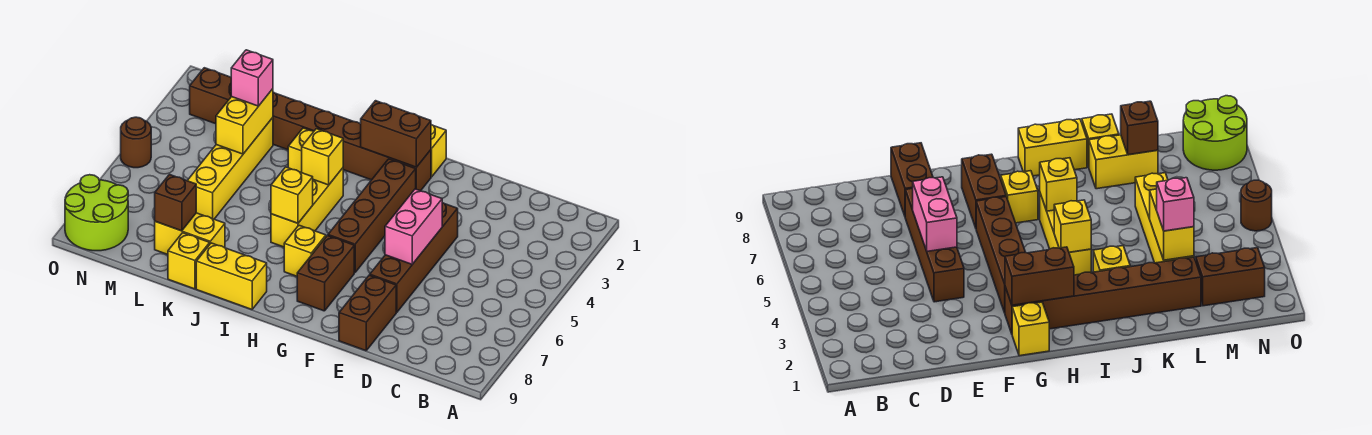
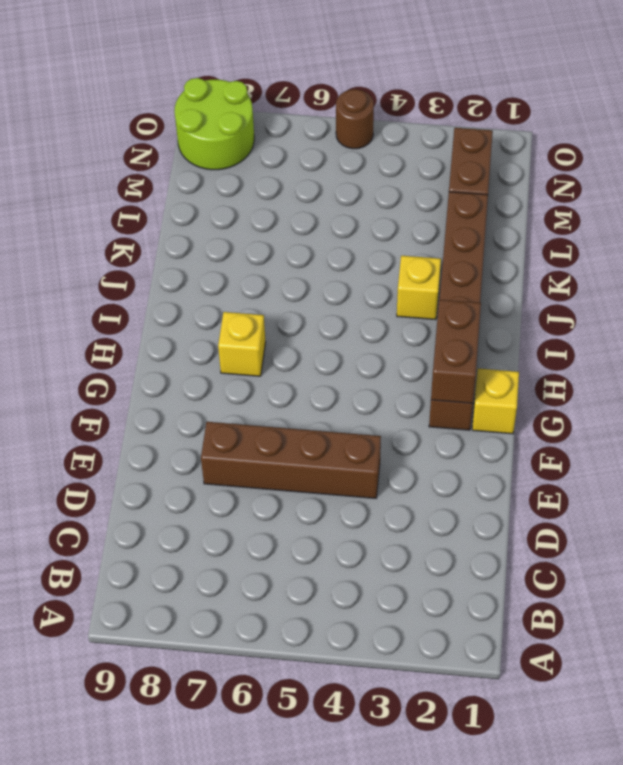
none -> brown 1x2 brick [339,275,396,351]
none -> brown 1x4 brick [328,159,416,273]
none -> brown 1x2 brick [297,236,354,311]

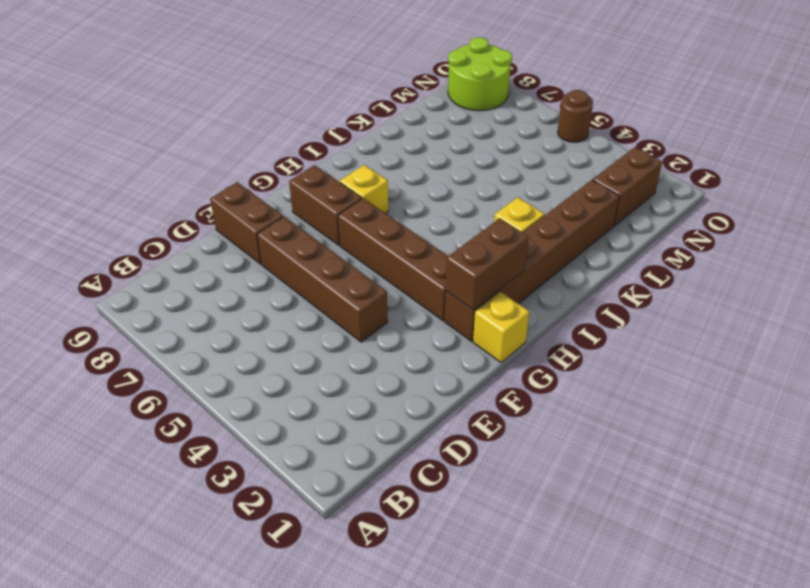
none -> yellow 1x3 brick [271,168,343,247]
none -> yellow 1x2 brick [196,243,267,309]
none -> yellow 1x2 brick [155,213,225,255]

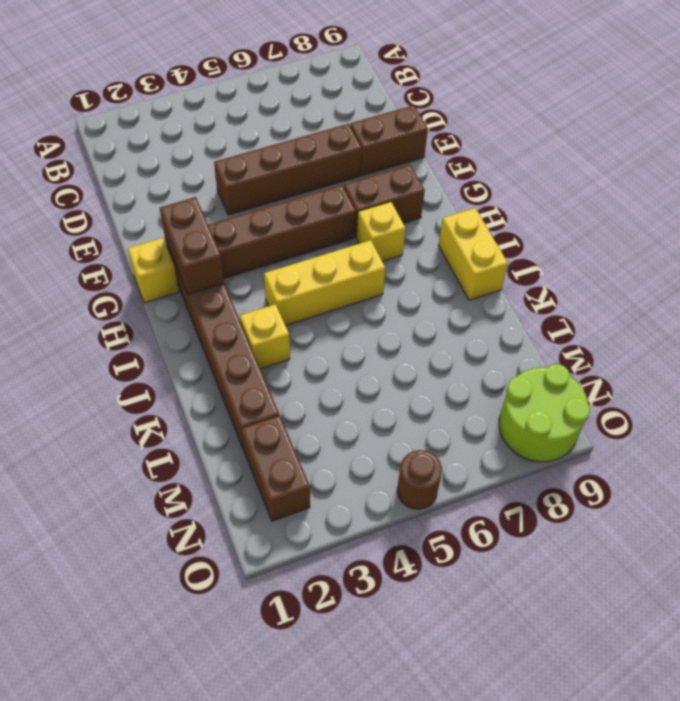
none -> yellow 1x2 brick [155,213,225,255]
none -> yellow 1x1 brick [168,233,210,289]
none -> yellow 1x4 brick [187,118,273,219]

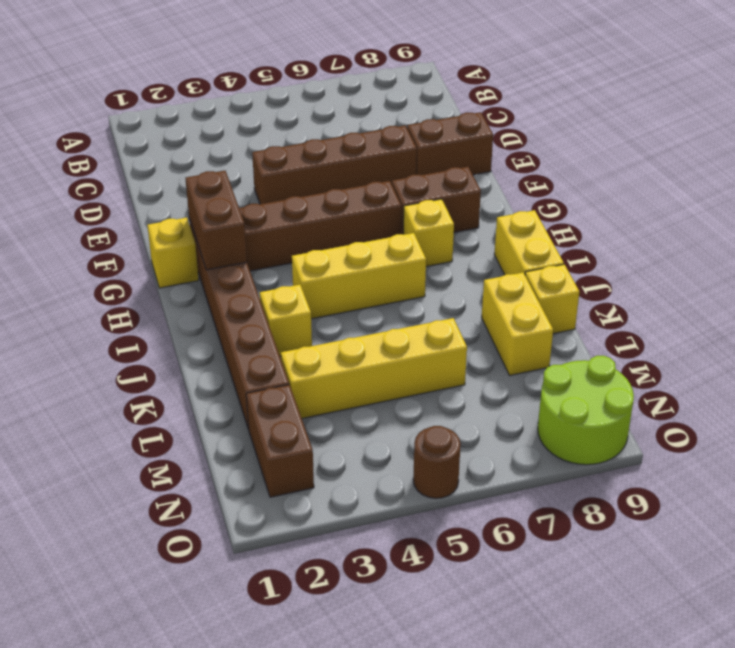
none -> pink 1x2 brick [385,189,442,264]
none -> yellow 1x1 brick [302,129,343,185]
none -> yellow 1x1 brick [271,167,313,223]

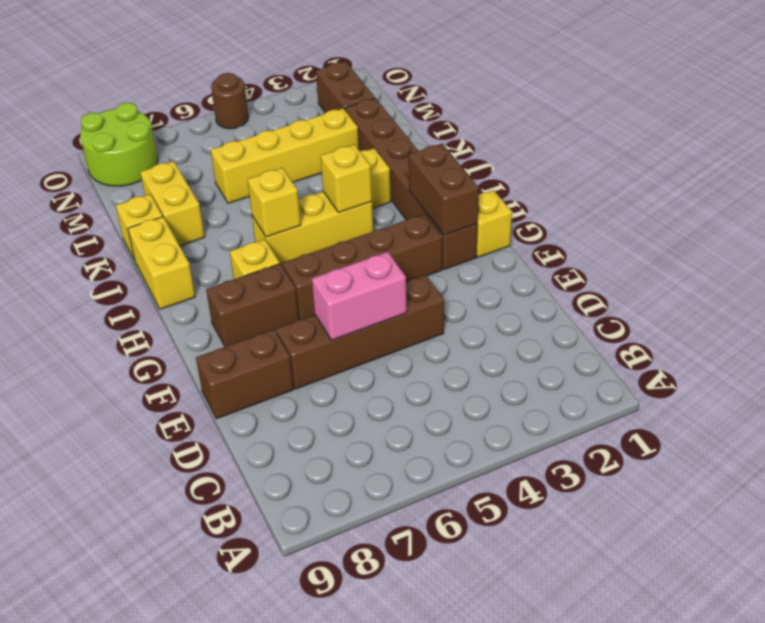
none -> yellow 1x2 brick [216,89,273,154]
none -> brown 1x1 brick [155,175,196,231]
none -> pink 1x1 brick [231,50,273,106]

